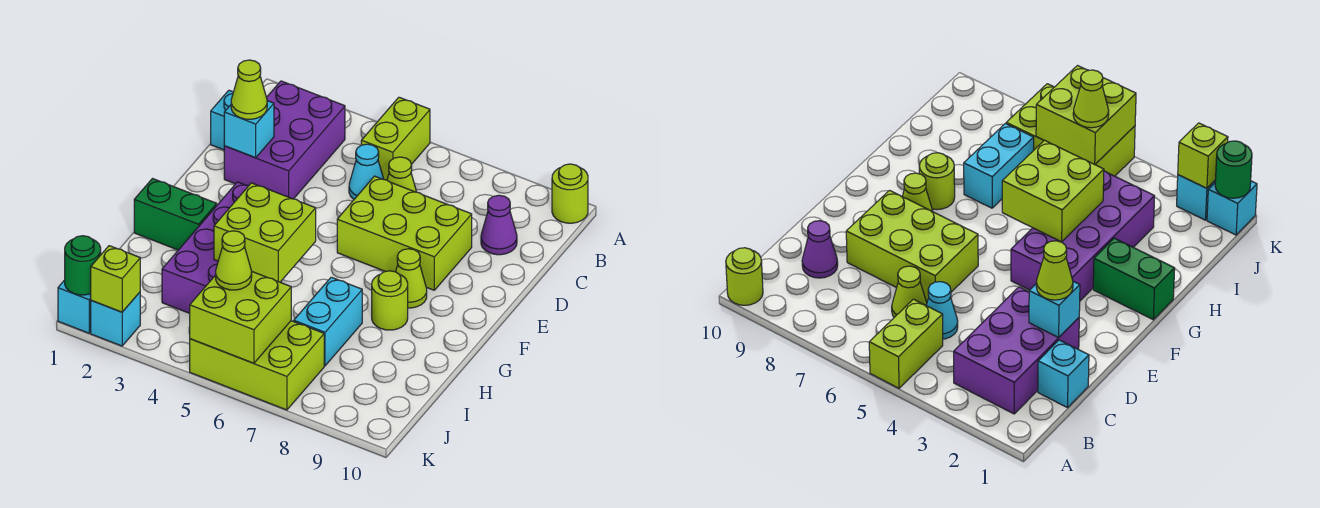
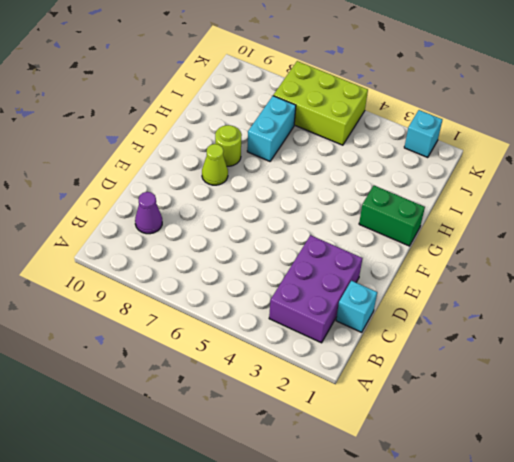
none -> lime 1x2 brick [361,97,430,180]
none -> lime 1x1 round brick [552,164,588,223]
none -> cyan 1x1 cone [349,144,383,199]

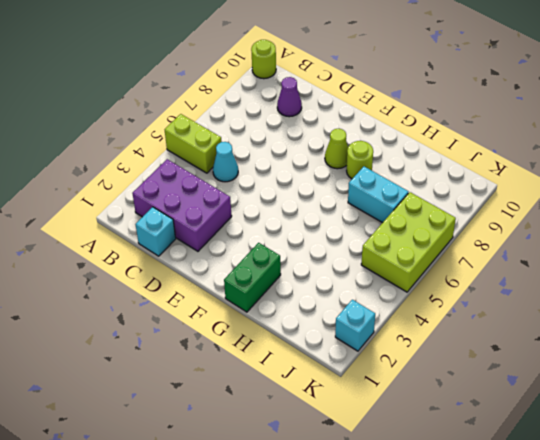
none -> lime 1x1 cone [387,157,416,192]
none -> lime 2x3 brick [337,176,472,290]
none -> purple 2x4 brick [162,182,248,313]

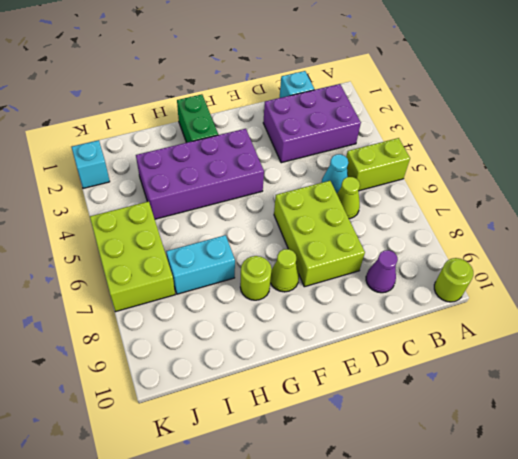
none -> cyan 1x1 brick [58,280,91,333]
none -> cyan 1x1 brick [224,101,274,158]
none -> lime 2x2 brick [214,183,316,282]

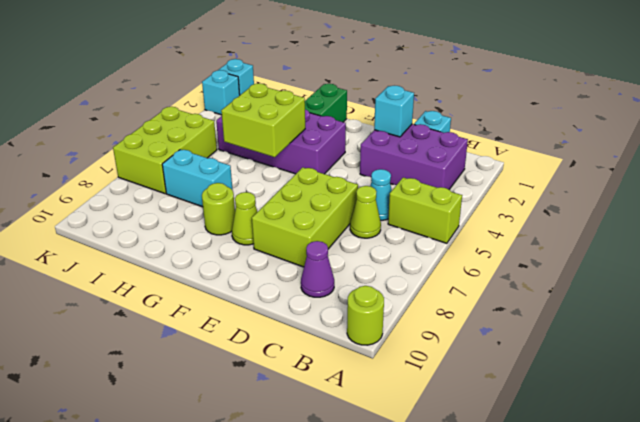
none -> lime 2x2 brick [190,272,291,363]
none -> green 1x1 round brick [65,236,101,295]
none -> lime 1x1 brick [91,246,140,312]

